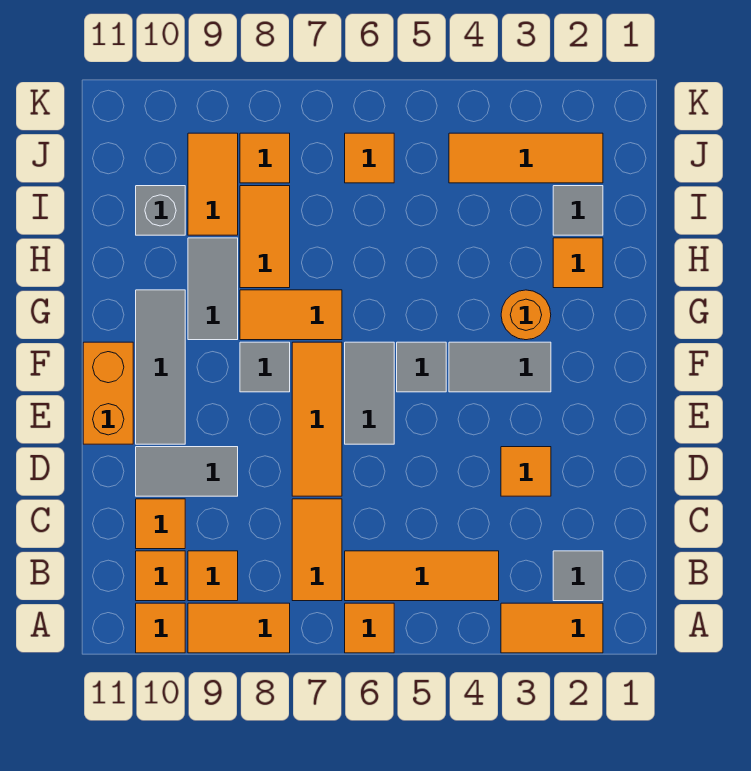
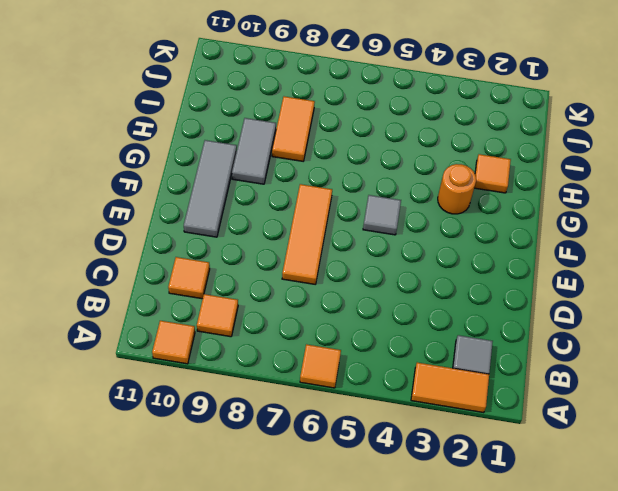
none -> orange 1x2 tile [188,603,290,653]
none -> orange 1x3 tile [345,551,499,601]
none -> orange 1x2 tile [292,499,342,601]
none -> orange 1x1 tile [136,551,185,601]

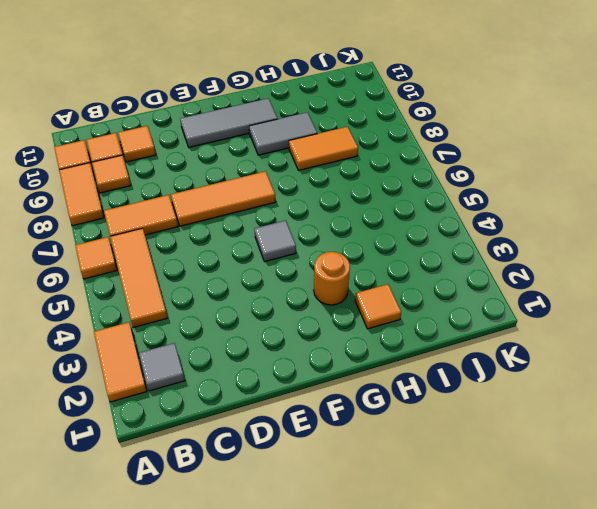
none -> orange 1x1 tile [501,447,551,496]
none -> grey 1x2 tile [136,447,238,496]
none -> grey 1x2 tile [345,342,394,444]
none -> orange 1x2 brick [83,342,133,444]

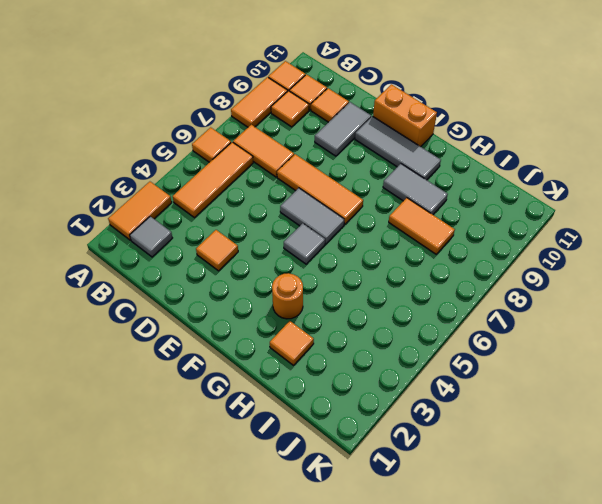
none -> grey 1x2 tile [449,342,551,392]
none -> grey 1x1 tile [240,342,290,392]
none -> orange 1x2 tile [240,290,342,340]
none -> grey 1x1 tile [553,186,603,235]

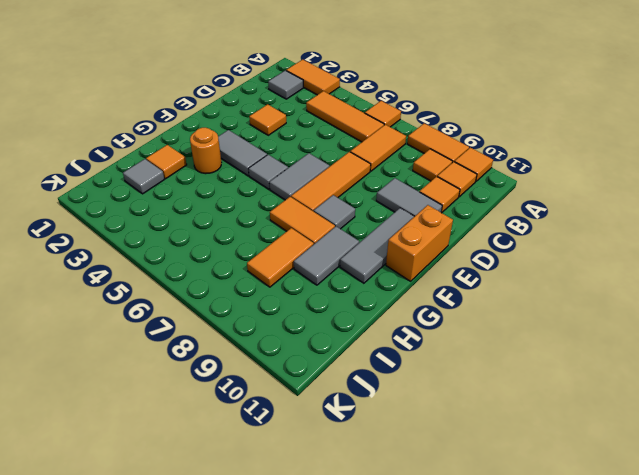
none -> orange 1x2 tile [188,133,238,235]
none -> grey 1x1 brick [136,186,185,235]
none -> orange 1x3 tile [449,133,603,183]
none -> orange 1x1 tile [345,133,394,183]

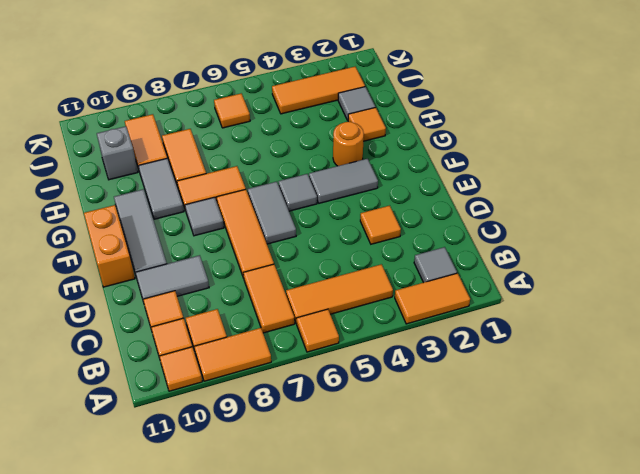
none -> orange 1x1 tile [240,133,290,183]

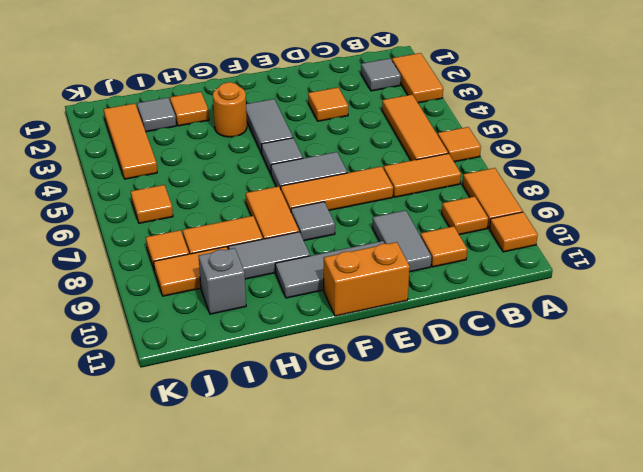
none -> orange 1x1 tile [136,551,185,601]

